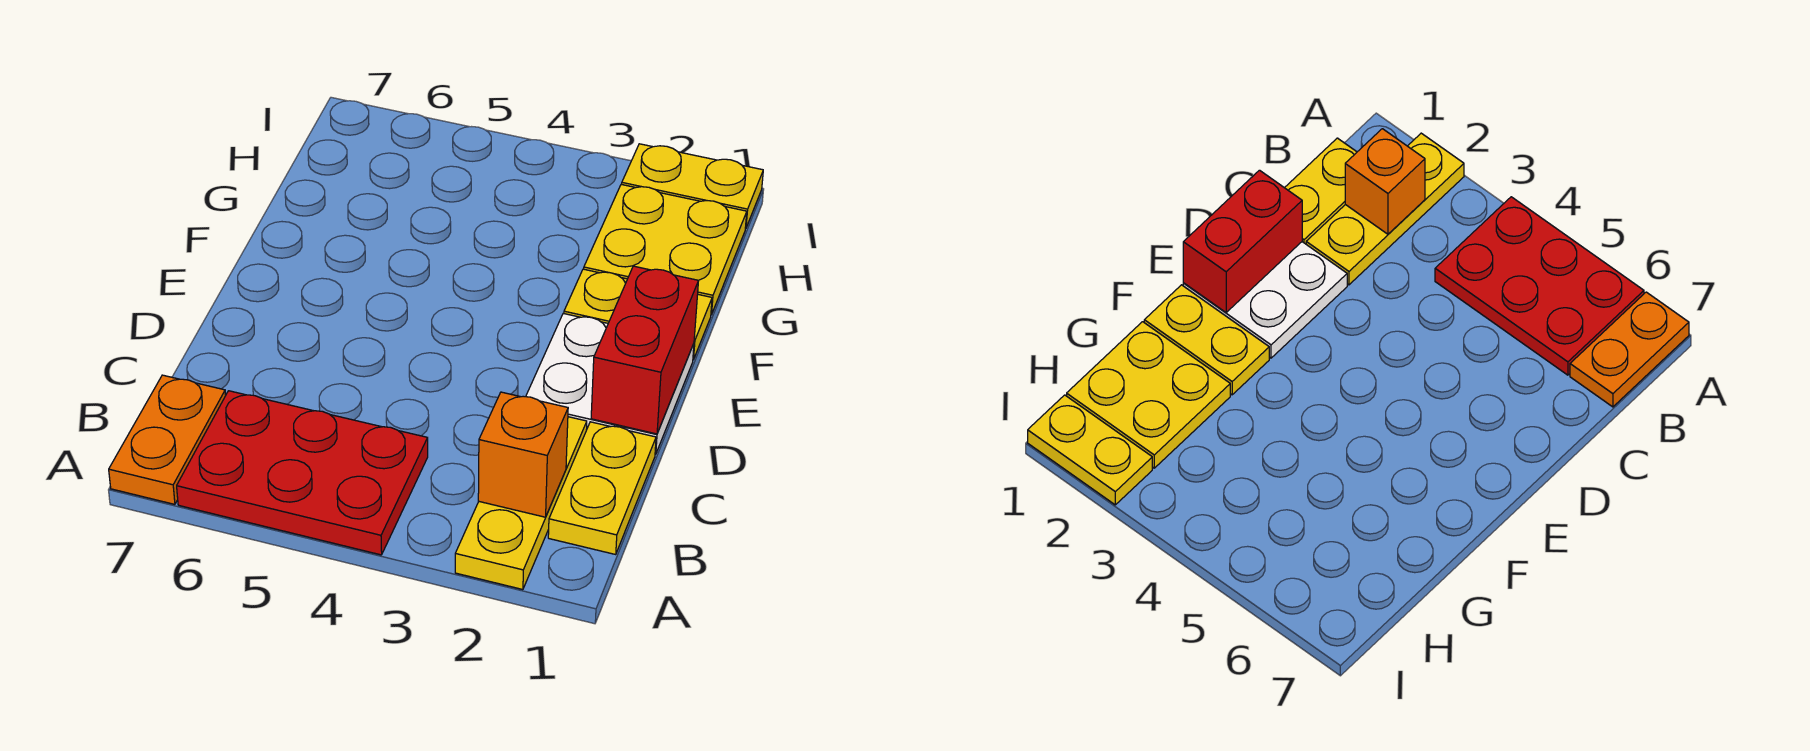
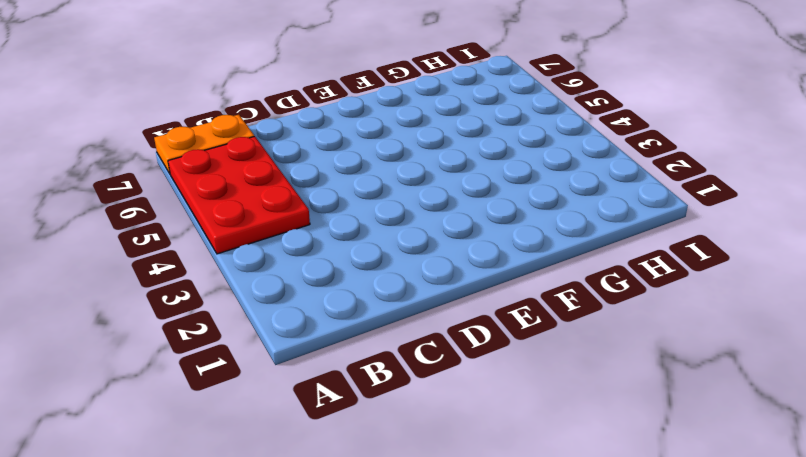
none -> yellow 1x3 plate [455,417,587,590]
none -> yellow 1x2 plate [548,422,656,554]

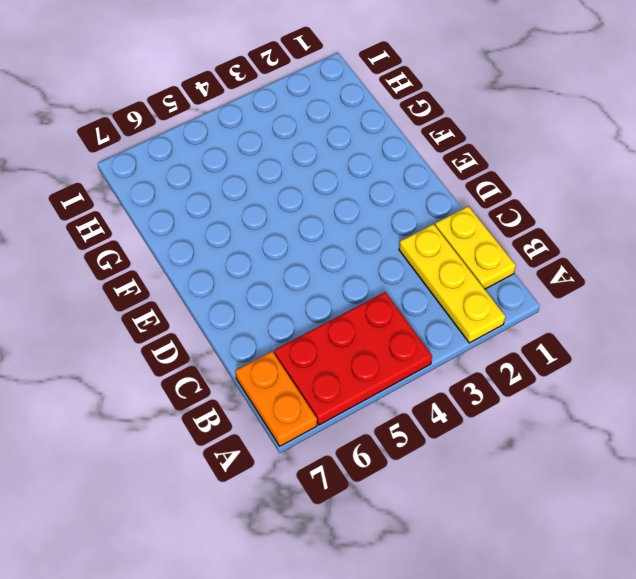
none -> white 2x2 plate [526,313,694,454]
none -> yellow 1x2 plate [564,269,712,360]

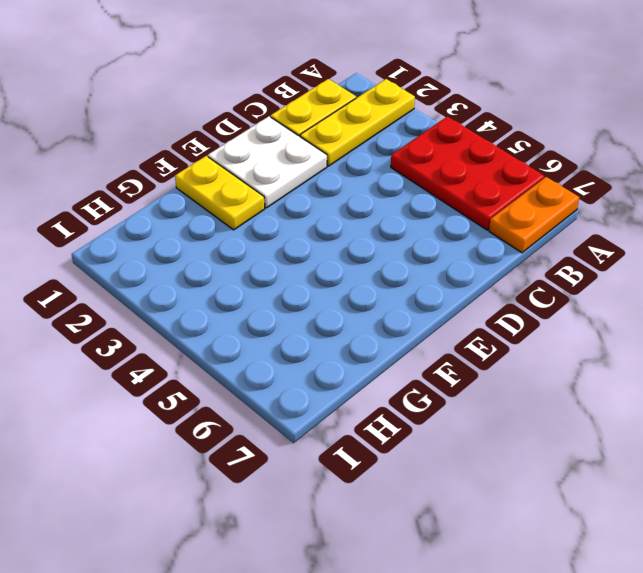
none -> yellow 2x2 plate [584,184,747,315]
none -> yellow 1x2 plate [622,144,763,229]

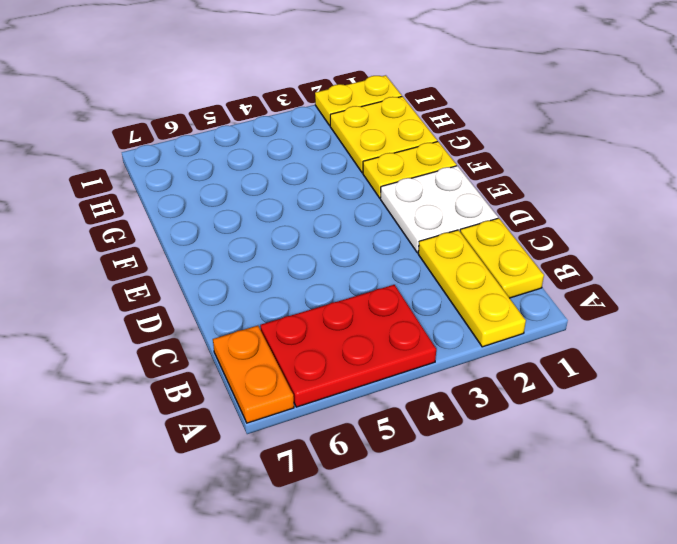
none -> orange 1x1 brick [478,392,568,517]
none -> red 1x2 brick [591,266,699,434]

